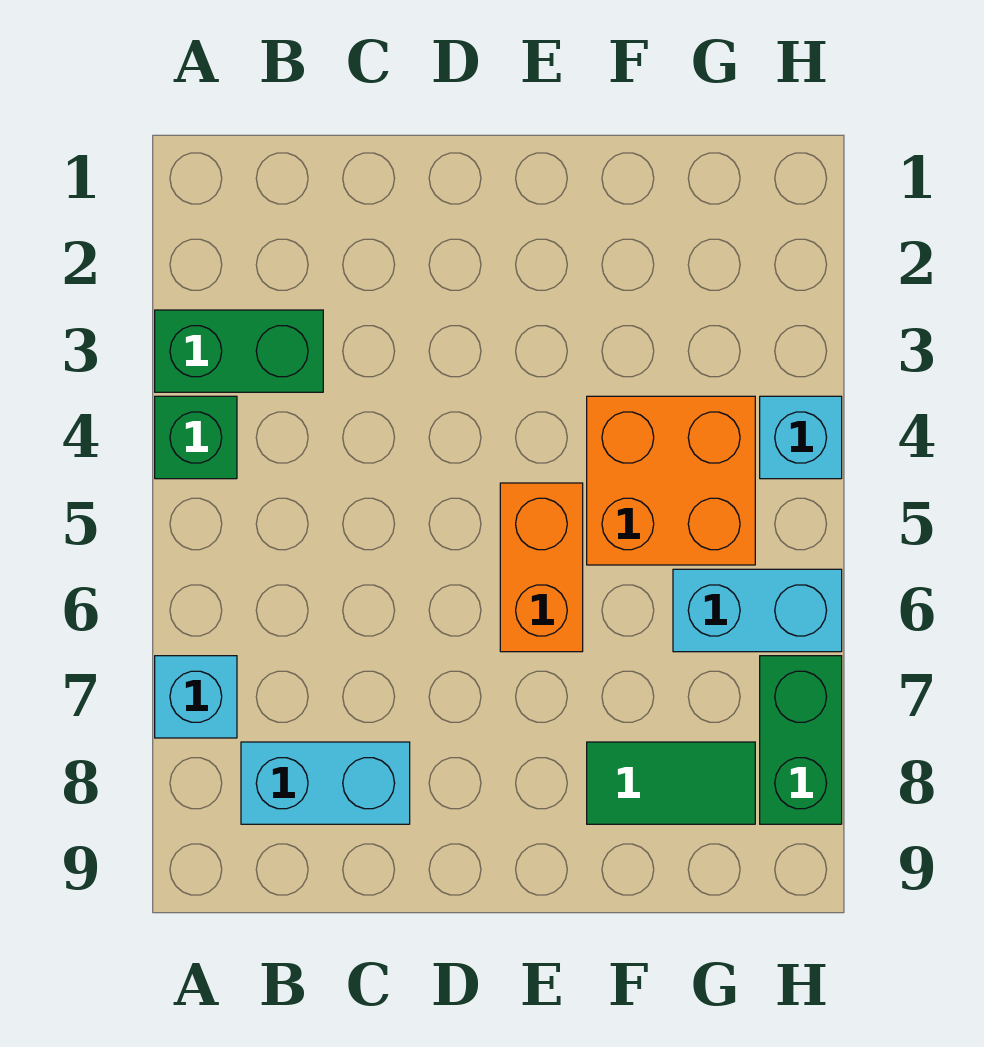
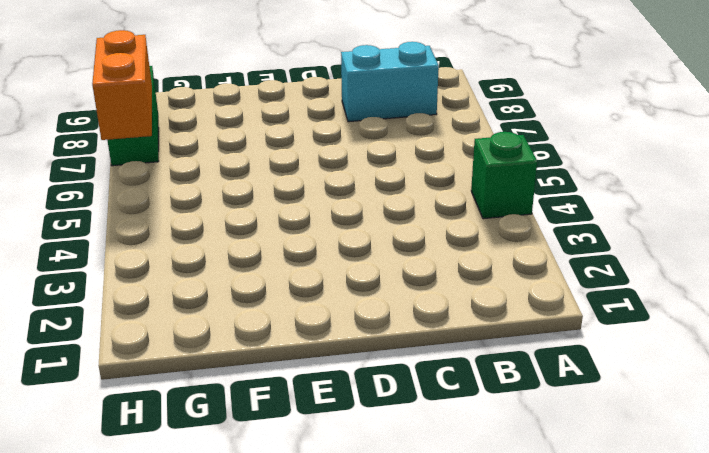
orange 1x2 brick [92,30,152,140] -> orange 1x2 brick moved to [500,483,583,652]
none -> green 1x2 brick [155,310,323,392]
none -> cyan 1x1 brick [155,656,237,738]

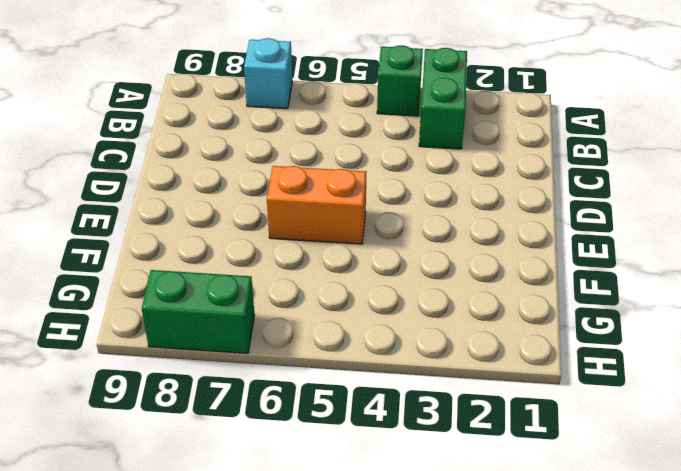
none -> cyan 1x2 brick [241,742,410,824]
none -> orange 2x2 brick [587,396,755,565]

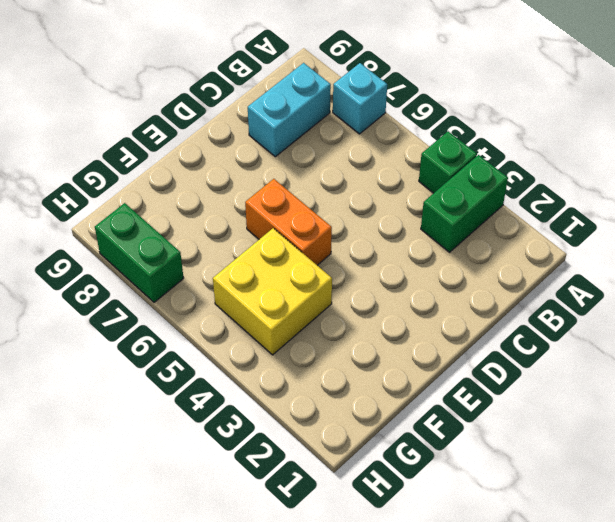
yellow 2x2 brick [213,228,332,355] -> orange 2x2 brick [587,396,755,565]
none -> green 1x2 tile [587,742,755,824]
none -> cyan 1x2 brick [673,569,842,652]

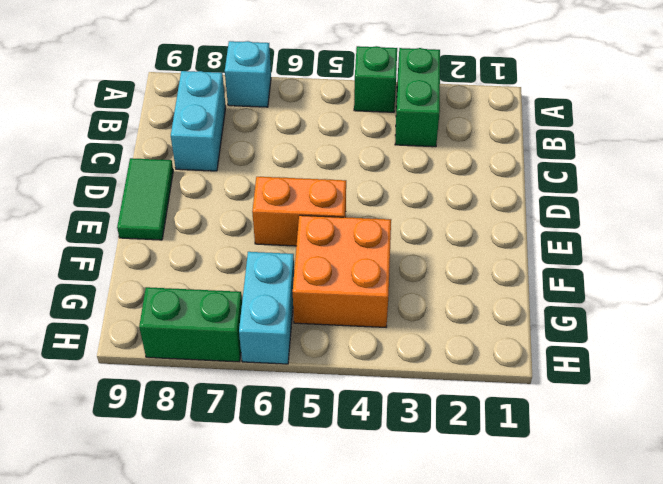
green 1x2 tile [117,158,173,240] -> green 1x2 tile moved to [587,742,755,824]
none -> cyan 1x1 brick [760,396,842,479]

